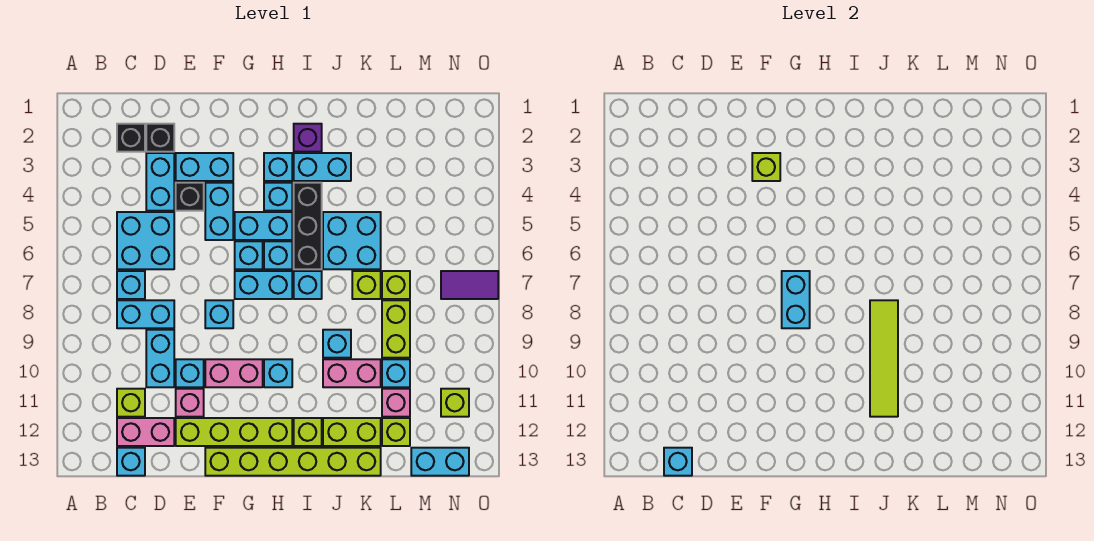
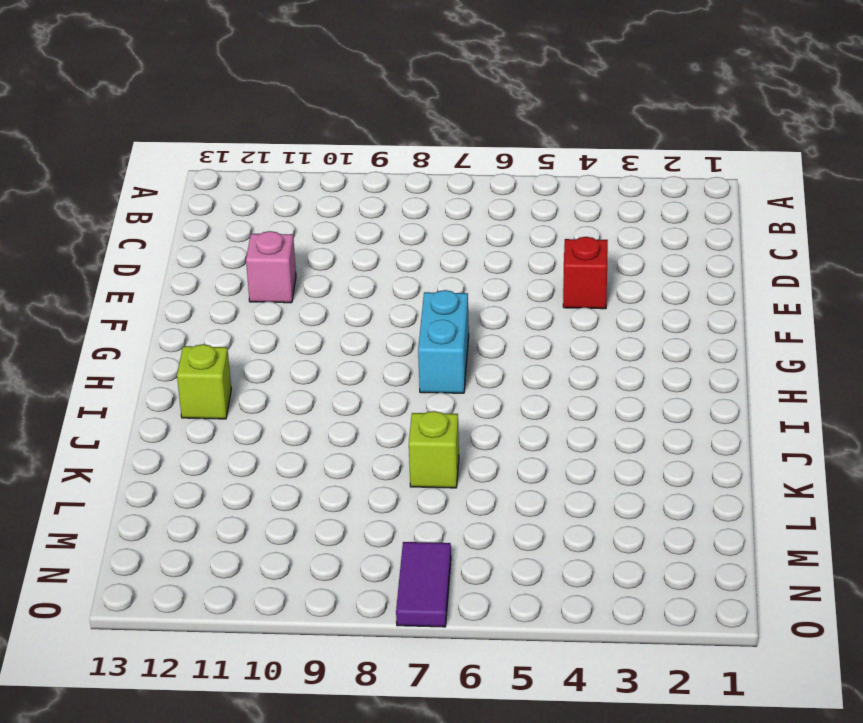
red 1x1 brick [563,237,608,309] -> black 1x1 brick [176,183,204,211]
none -> black 1x1 brick [117,124,145,152]
none -> cyan 2x2 brick [117,212,174,269]
none -> cyan 1x1 brick [117,271,145,299]
none -> cyan 1x2 brick [117,300,174,328]

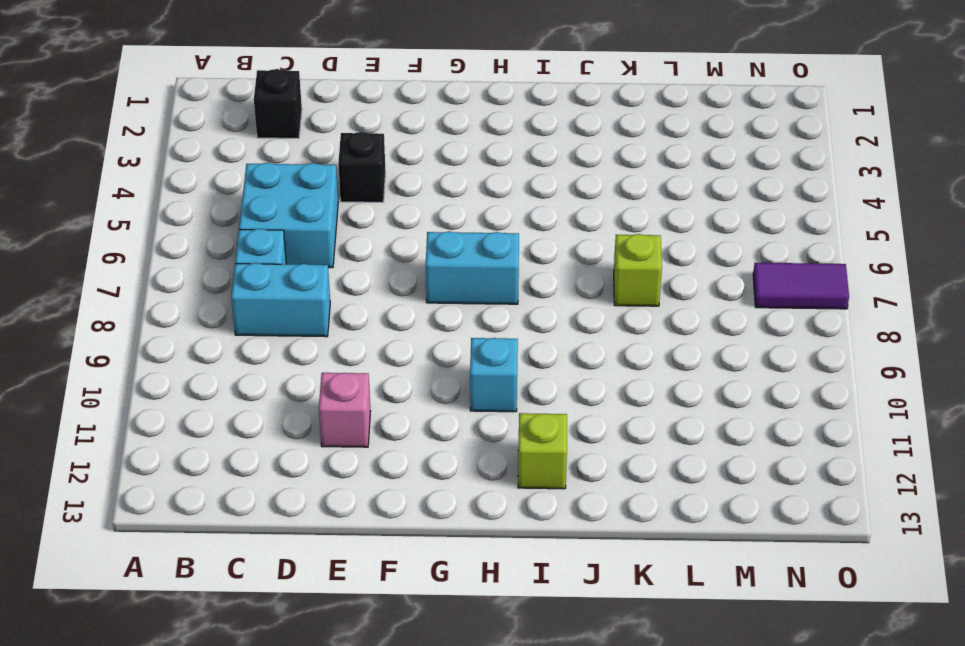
none -> lime 1x1 brick [117,389,145,417]
none -> pink 1x2 brick [117,418,174,446]
none -> cyan 1x1 brick [117,448,145,476]
none -> black 1x1 brick [146,124,174,152]

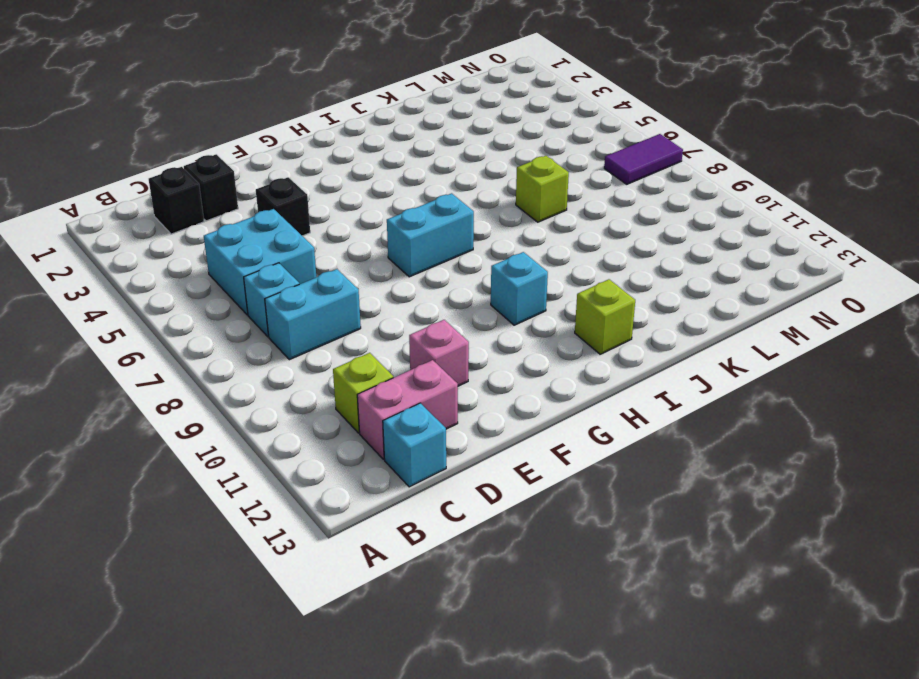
none -> cyan 1x2 brick [146,153,174,211]
none -> cyan 1x2 brick [146,330,174,387]
none -> cyan 1x2 brick [176,153,233,181]
none -> cyan 1x1 brick [176,359,204,387]

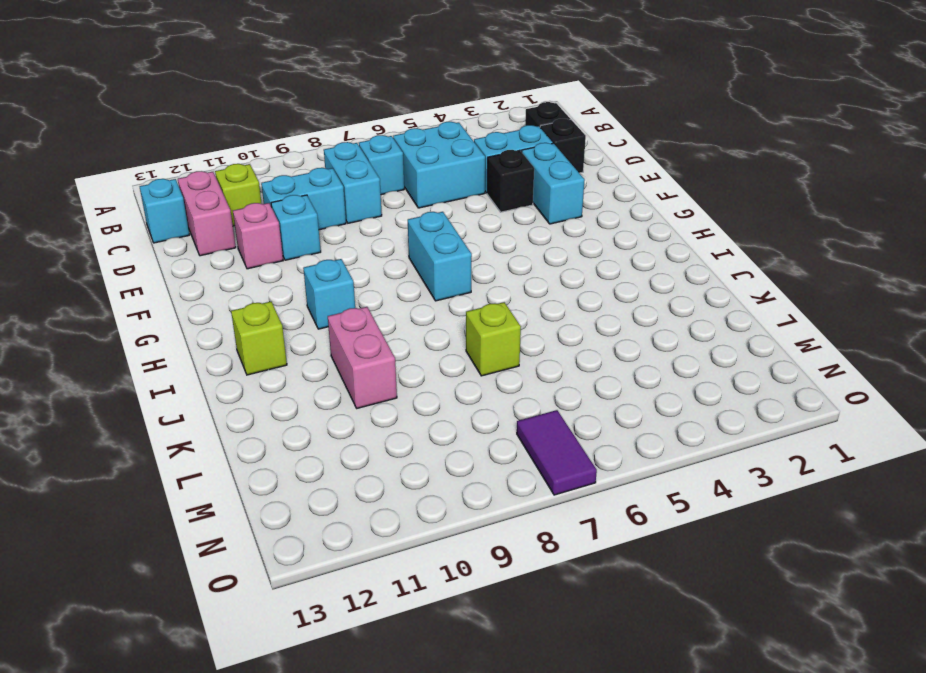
none -> lime 1x4 brick [176,418,292,446]
none -> cyan 1x2 brick [205,183,233,240]
none -> cyan 1x1 brick [205,300,233,328]
none -> pink 1x2 brick [205,359,263,387]

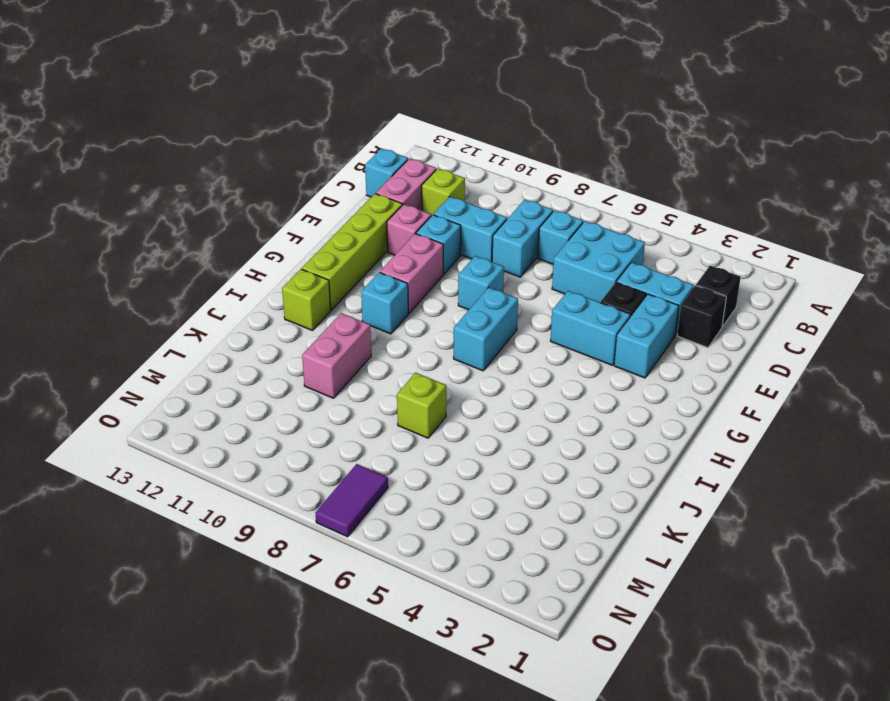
none -> lime 1x6 brick [205,448,381,476]
none -> cyan 1x2 brick [235,212,292,240]
none -> cyan 1x1 brick [235,241,263,269]
none -> cyan 1x1 brick [264,153,292,181]

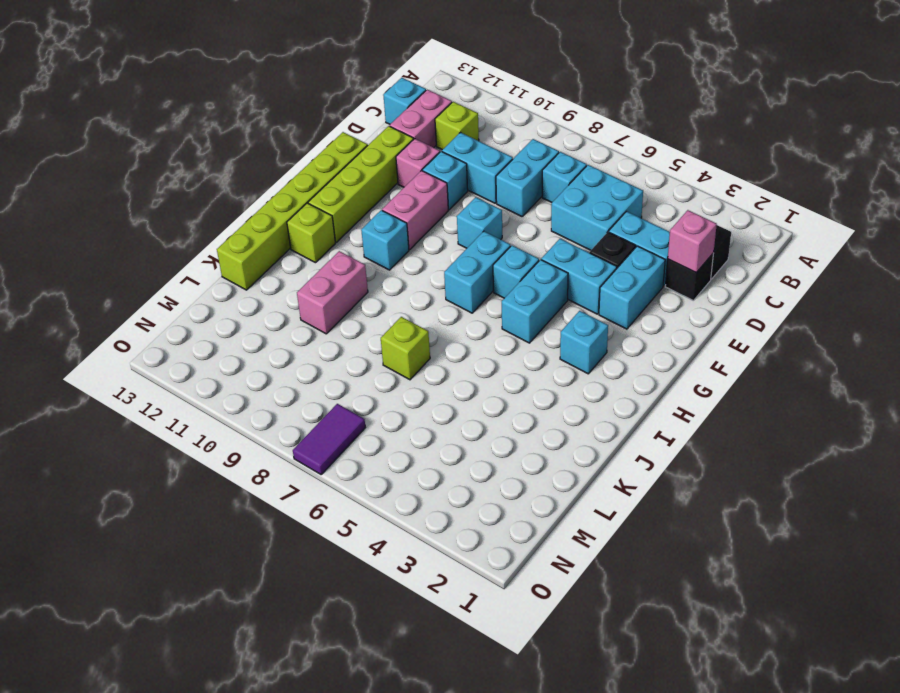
pink 1x1 brick [668,210,717,272] -> pink 1x1 brick moved to [382,389,410,417]
none -> cyan 1x1 brick [264,183,292,211]
none -> cyan 1x1 brick [264,241,292,269]
none -> purple 1x1 brick [294,124,322,152]
none -> cyan 1x2 brick [294,153,351,181]

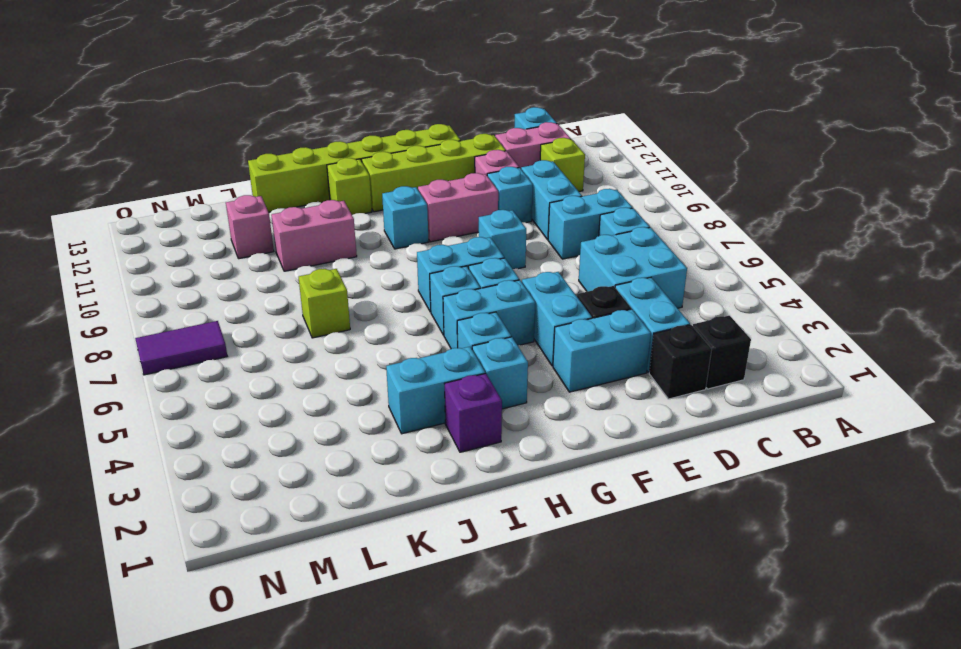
none -> black 1x3 brick [294,183,322,269]
none -> cyan 1x1 brick [294,271,322,299]
none -> cyan 2x2 brick [323,212,381,269]
none -> cyan 1x1 brick [323,330,351,358]

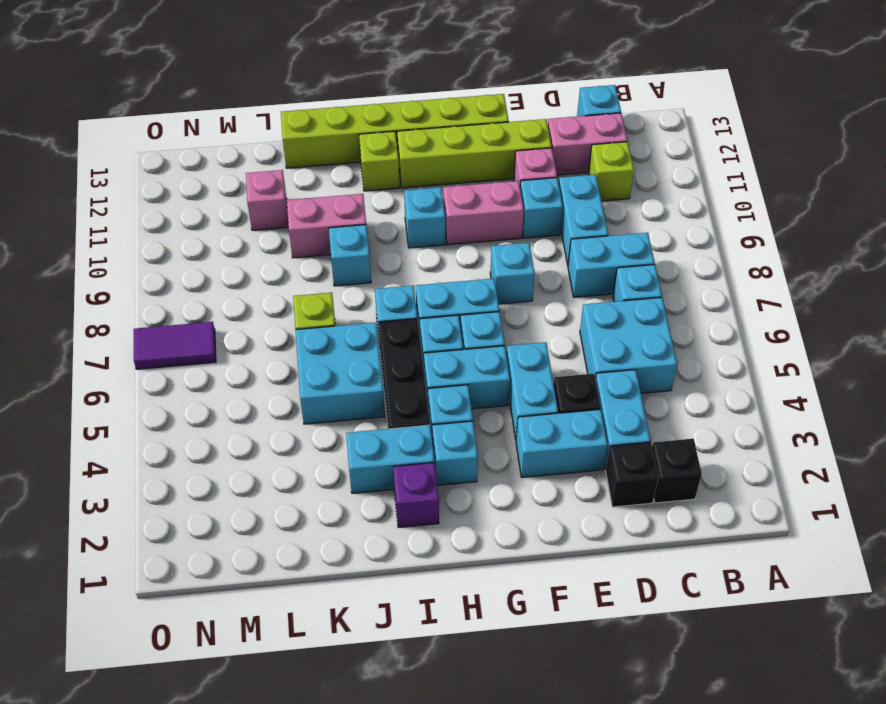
none -> lime 1x2 brick [323,418,381,446]
none -> lime 1x1 brick [382,271,410,299]
none -> lime 1x2 brick [382,300,410,358]
none -> cyan 1x1 brick [382,359,410,387]

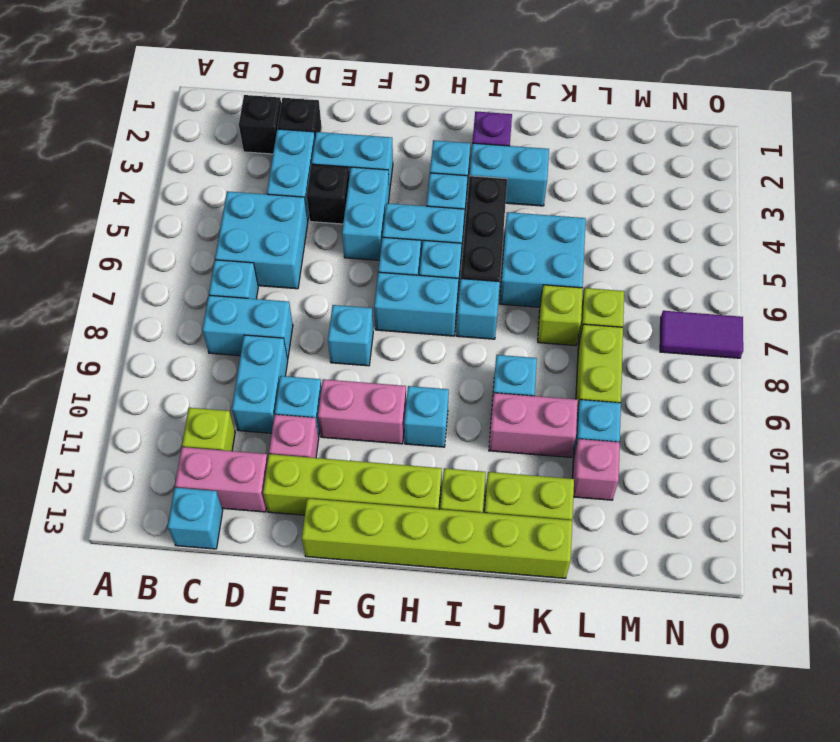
none -> lime 1x1 brick [382,418,410,446]
none -> cyan 1x2 brick [411,448,469,476]
none -> lime 1x1 brick [441,389,469,417]
none -> cyan 1x1 brick [664,448,692,476]

